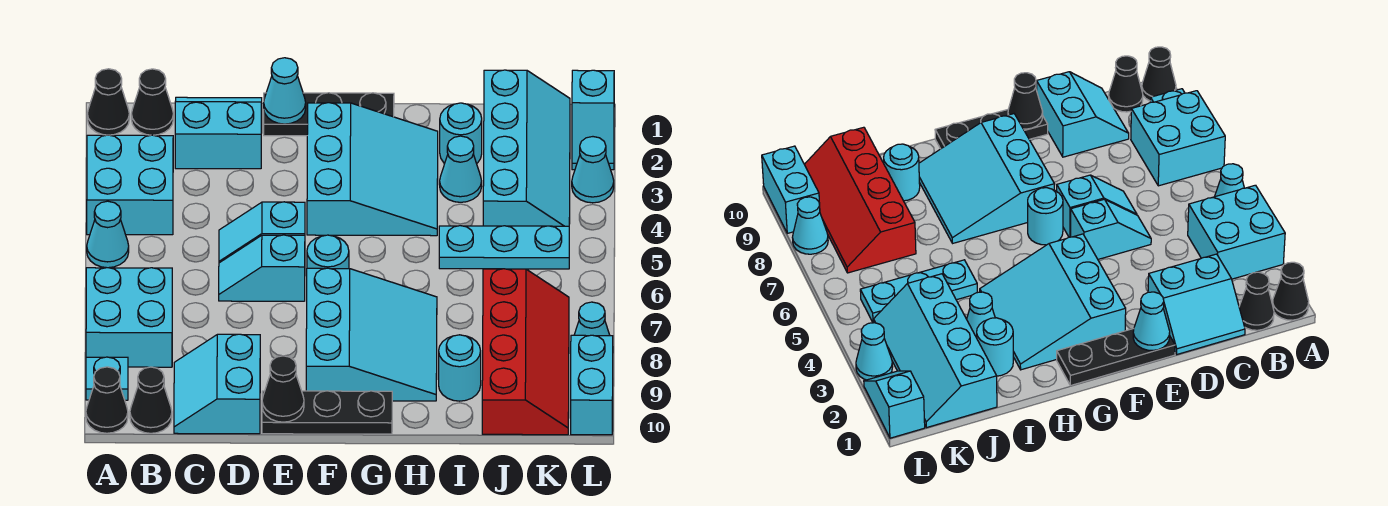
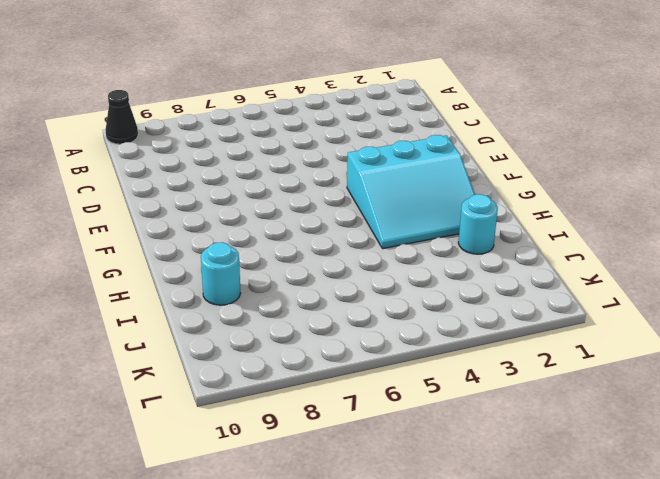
none -> black 1x1 cone [87,69,129,135]
none -> cyan 2x2 brick [87,135,173,235]
none -> cyan 1x1 cone [87,201,129,268]

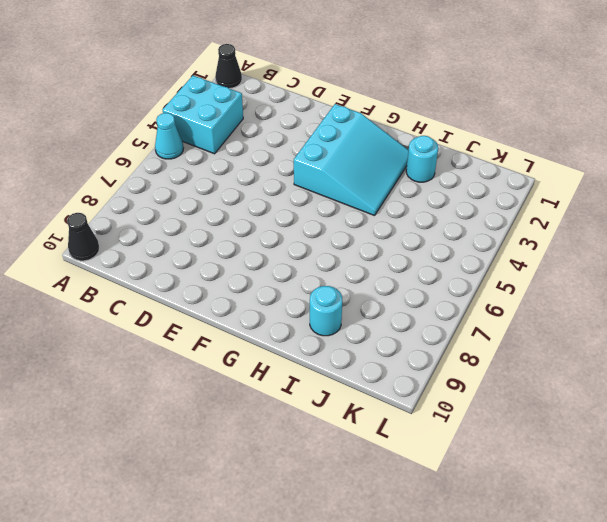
none -> cyan 2x2 brick [86,268,172,367]
none -> cyan 1x1 plate [86,357,128,400]
none -> black 1x1 cone [131,69,173,135]

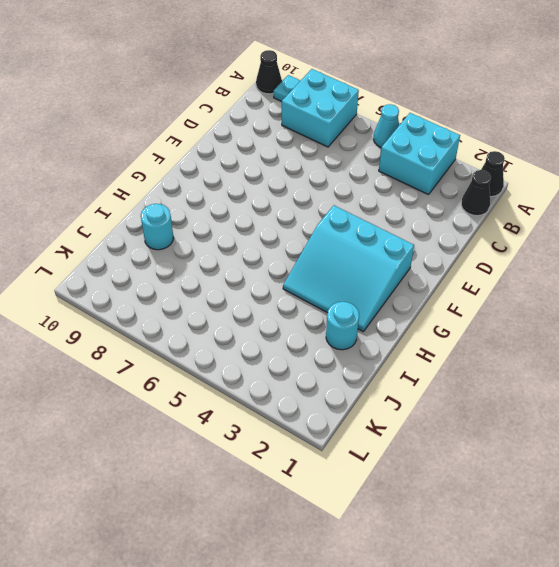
none -> black 1x1 cone [130,367,172,433]
none -> cyan 2x2 slope [175,97,262,169]
none -> cyan 2x2 slope [174,334,260,434]

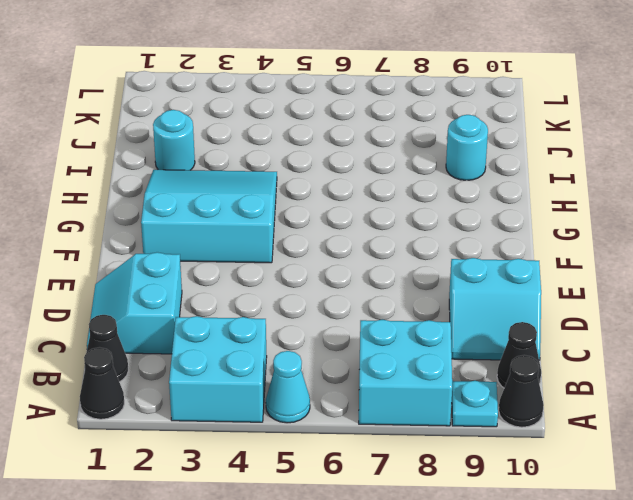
none -> cyan 1x2 slope [219,202,305,263]
none -> cyan 1x2 slope [219,235,305,301]
none -> black 1x3 plate [264,93,394,136]

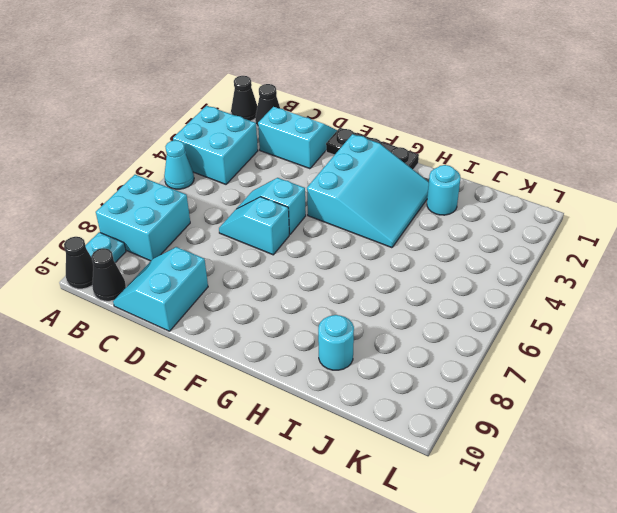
none -> black 1x3 plate [262,391,392,434]
none -> cyan 1x1 round brick [307,235,349,269]
none -> cyan 3x3 slope [306,268,437,401]

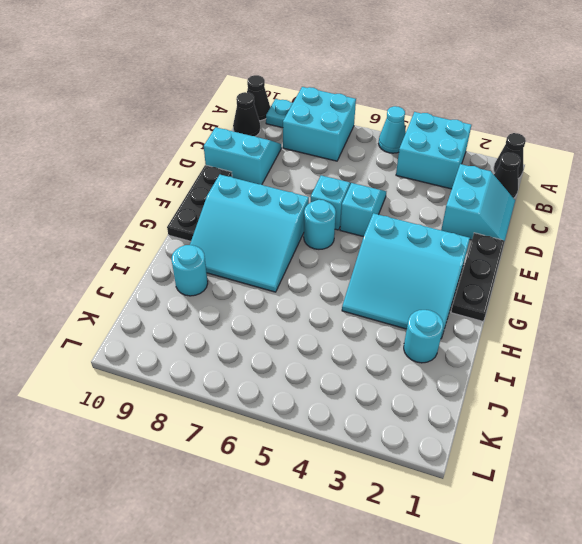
none -> cyan 1x1 cone [440,136,482,202]
none -> cyan 1x3 plate [439,226,569,269]
none -> cyan 2x4 slope [483,70,570,226]

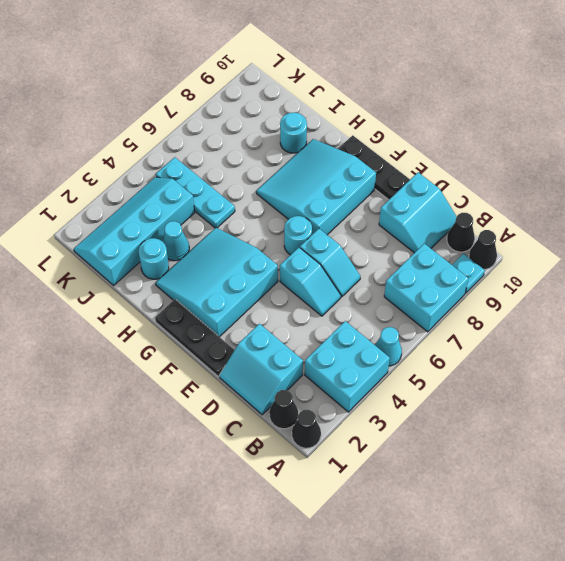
none -> red 2x4 slope [482,269,569,435]
none -> cyan 1x2 slope [572,70,614,170]
none -> cyan 1x1 cone [572,137,614,203]

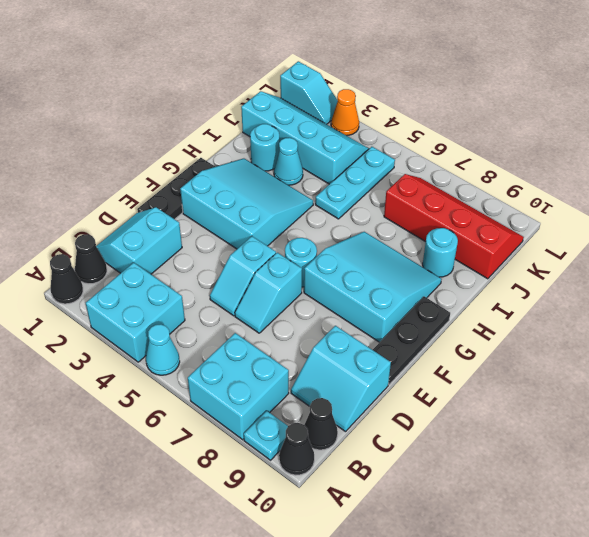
orange 1x1 cone [331,89,359,136] -> cyan 1x1 cone [572,137,614,203]
none -> cyan 1x1 cone [574,302,610,336]
none -> cyan 1x2 brick [571,335,613,435]
none -> cyan 1x1 cone [264,58,306,124]

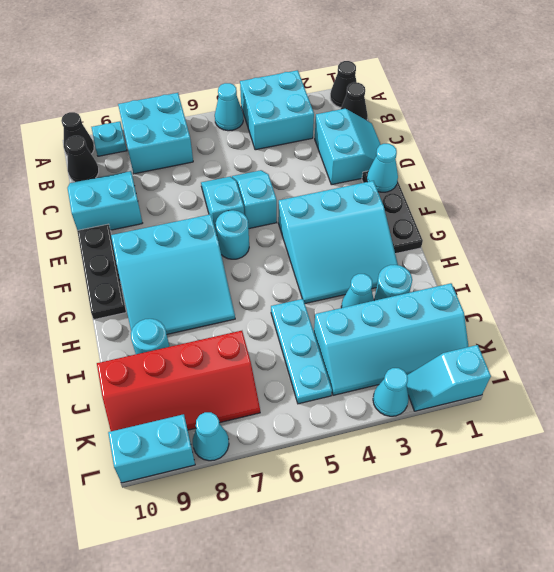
none -> black 1x1 cone [262,356,304,422]

